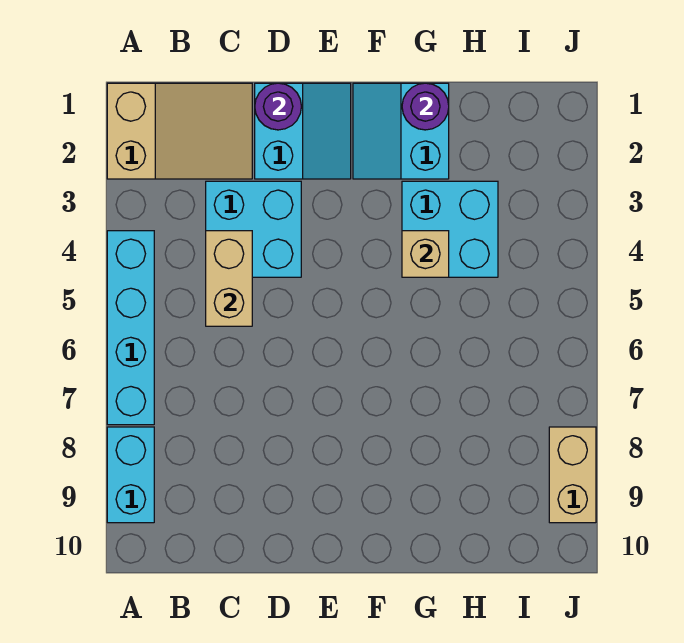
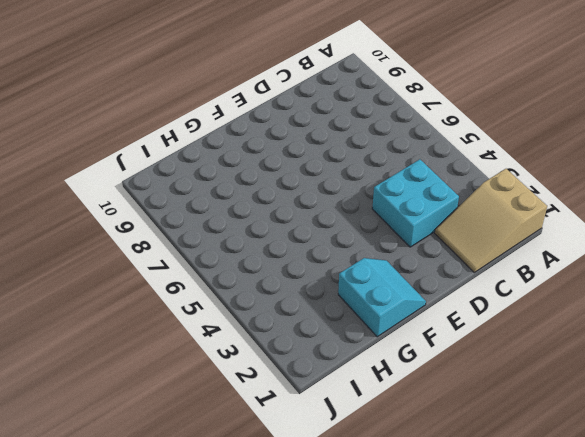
none -> cyan 1x4 brick [107,231,154,425]
none -> cyan 1x2 brick [107,427,154,523]
none -> cyan 2x2 slope [255,83,351,179]

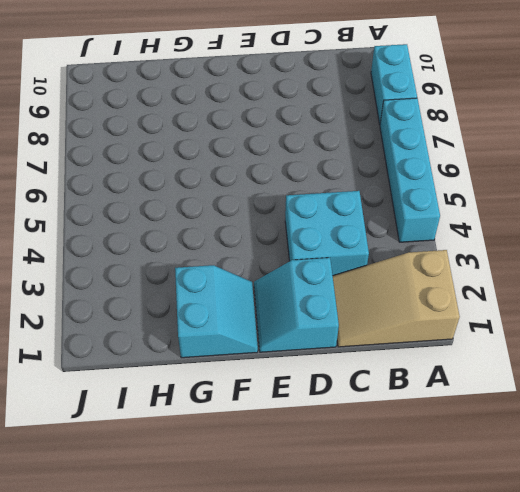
none -> cyan 2x2 brick [402,181,498,277]
none -> tan 1x2 brick [549,427,596,523]
none -> tan 1x2 brick [206,231,252,326]

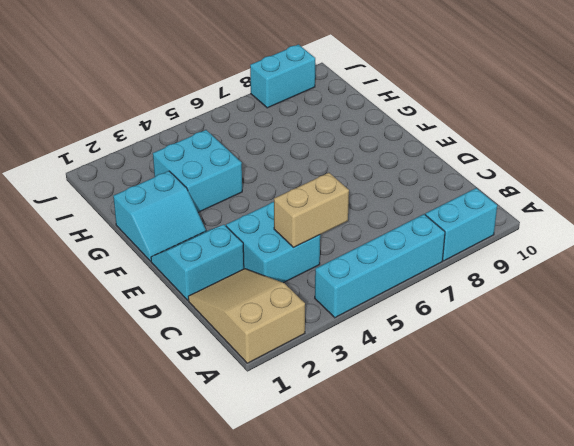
cyan 1x2 brick [250,44,315,108] -> tan 1x2 brick [549,427,596,523]
none -> purple 1x1 round brick [255,83,301,130]
none -> purple 1x1 round brick [402,83,449,130]
none -> tan 1x1 brick [402,231,449,277]

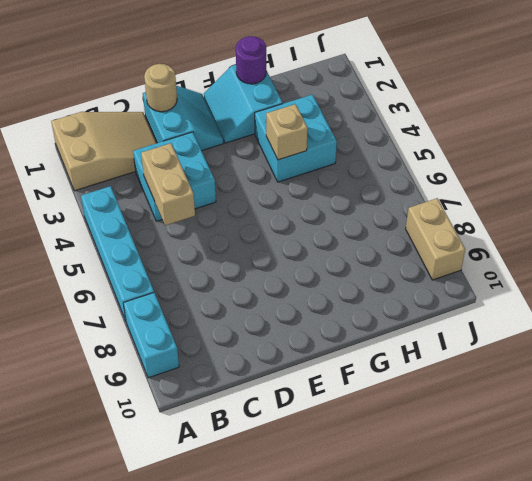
tan 1x1 round brick [144,64,177,112] -> purple 1x1 round brick [255,83,301,130]

